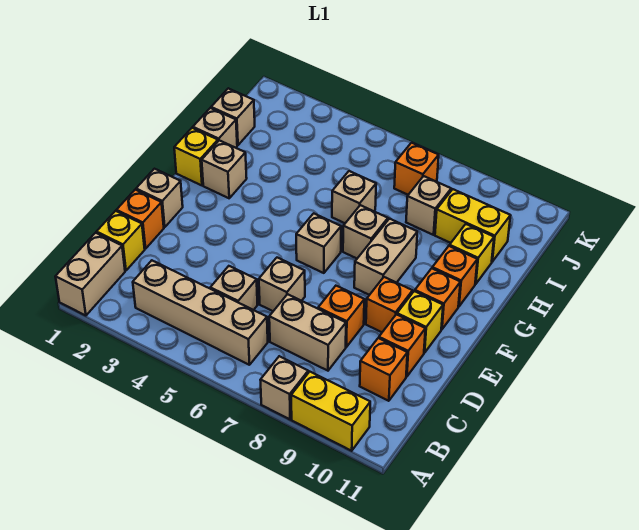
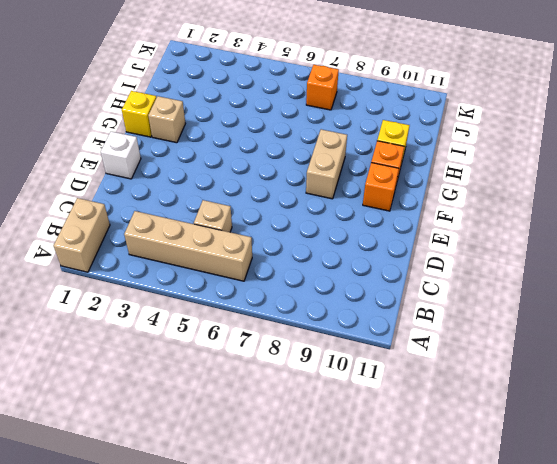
white 1x1 brick [101,132,141,179] -> tan 1x1 brick [136,169,183,227]
none -> tan 1x1 brick [261,356,308,419]
none -> yellow 1x2 brick [291,372,370,451]
none -> yellow 1x1 brick [97,211,145,271]

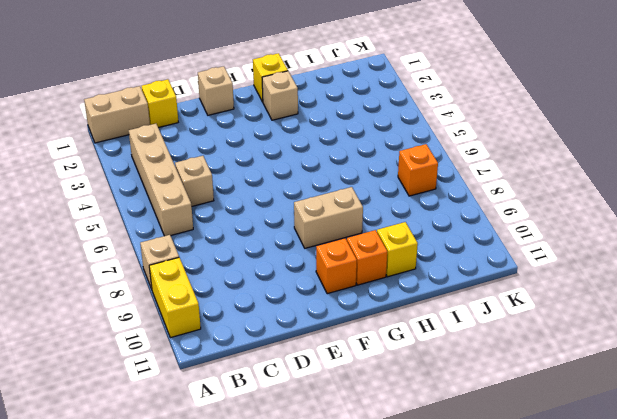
none -> tan 1x2 brick [269,294,346,371]
none -> orange 1x1 brick [360,338,407,401]
none -> orange 1x1 brick [117,190,164,249]

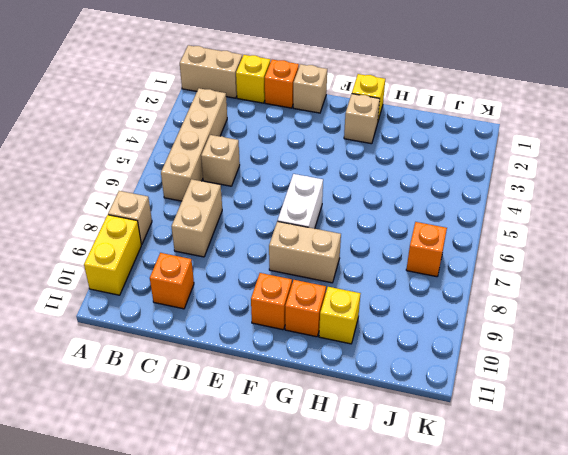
white 1x2 brick [278,174,323,229] -> tan 1x1 brick [296,213,341,273]
none -> tan 1x1 brick [259,258,305,311]
none -> orange 1x1 brick [318,286,364,347]
none -> orange 1x1 brick [379,314,425,377]

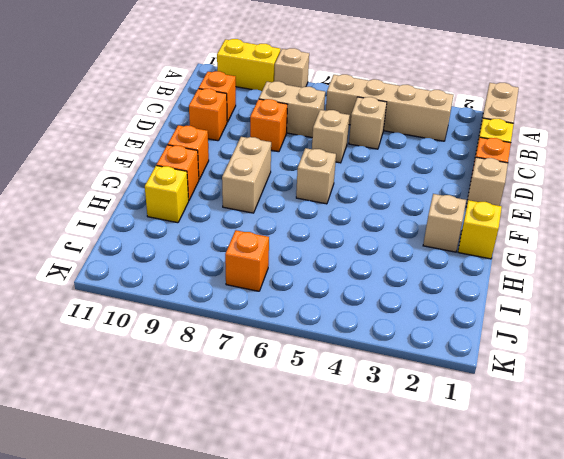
none -> orange 1x1 brick [366,277,413,332]
none -> yellow 1x1 brick [397,291,443,353]
none -> tan 1x1 brick [343,205,388,258]

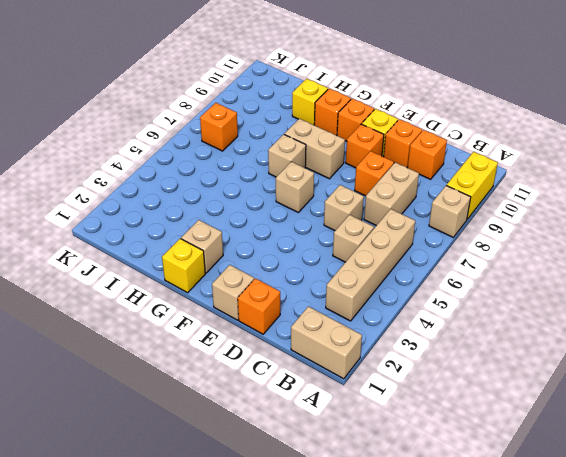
none -> yellow 1x1 brick [97,211,145,271]
none -> tan 1x1 brick [193,108,237,148]
none -> tan 1x1 brick [332,171,376,223]

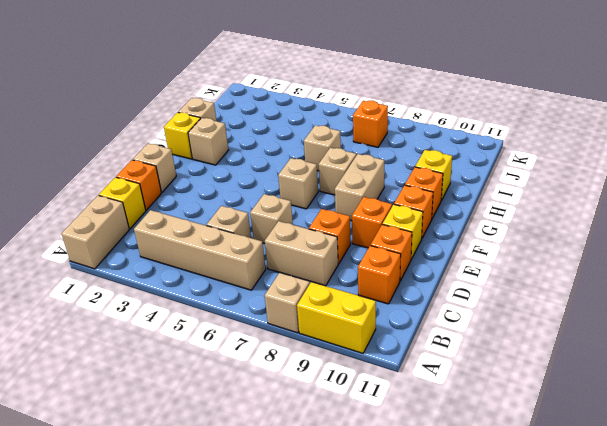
none -> tan 1x1 brick [211,88,255,145]
none -> tan 1x1 brick [406,176,451,235]
none -> yellow 1x2 brick [435,189,511,262]

